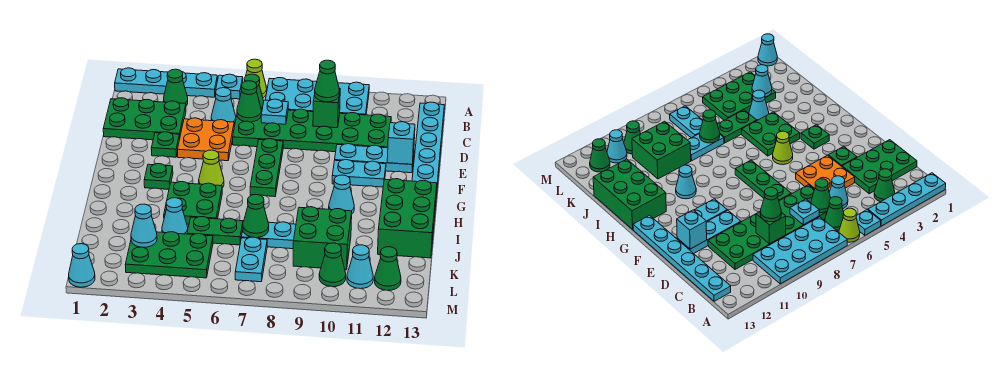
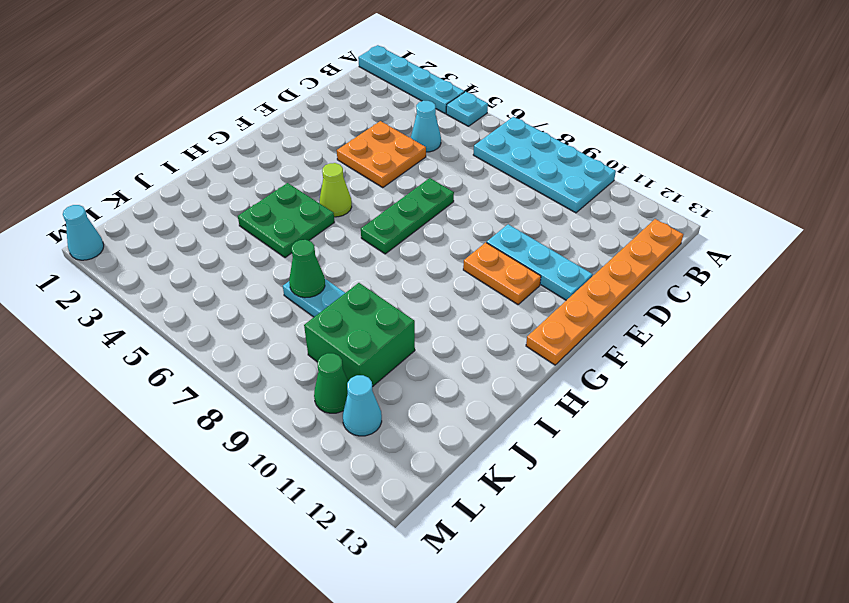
orange 1x6 plate [526,219,683,365] -> cyan 1x6 plate [412,102,444,196]
orange 1x2 plate [463,243,541,304] -> cyan 1x2 plate [332,160,386,187]
none -> lime 1x1 cone [246,59,267,98]
none -> green 1x1 cone [164,69,188,106]
none -> green 1x1 cone [244,74,264,108]
none -> green 2x3 plate [103,98,186,140]

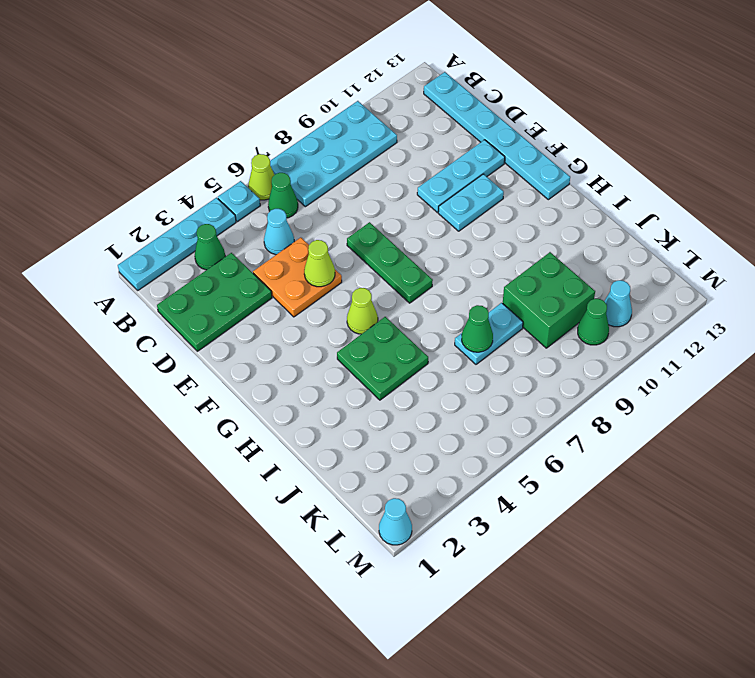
lime 1x1 cone [304,240,335,287] -> none
none -> green 2x6 plate [233,108,391,152]
none -> green 1x1 plate [151,132,180,157]
none -> green 1x1 plate [144,164,173,189]
none -> cyan 1x1 cone [329,175,354,214]

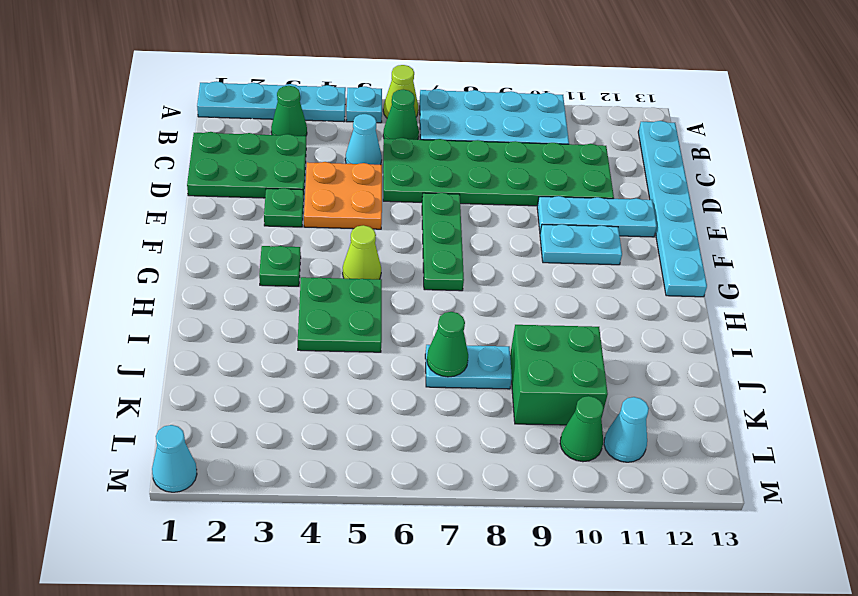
none -> cyan 1x1 cone [329,175,354,214]
none -> green 2x3 brick [378,179,437,258]
none -> cyan 1x1 cone [162,198,188,234]
none -> green 1x2 plate [187,217,243,245]

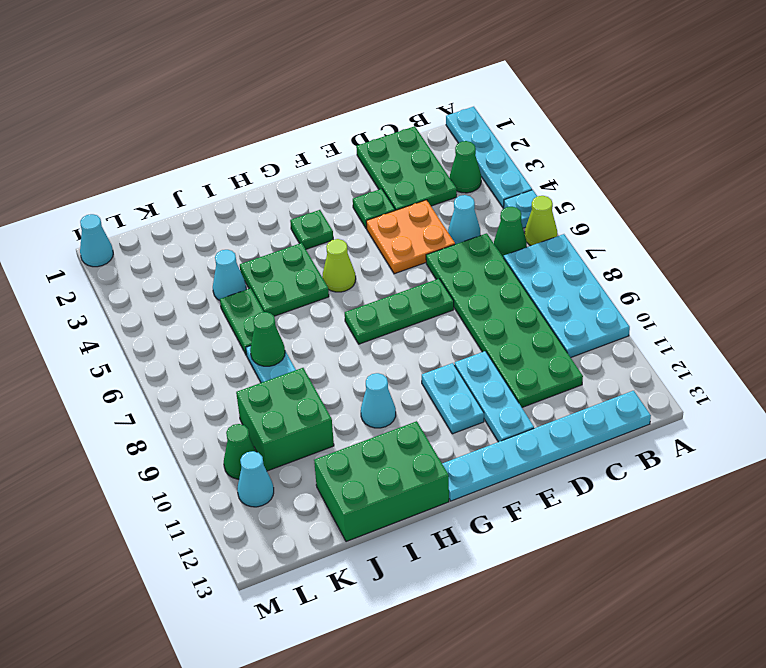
none -> green 2x3 plate [125,232,213,278]
none -> cyan 1x2 plate [235,237,267,282]
none -> green 1x1 cone [375,247,401,290]
none -> green 1x1 cone [237,81,261,122]

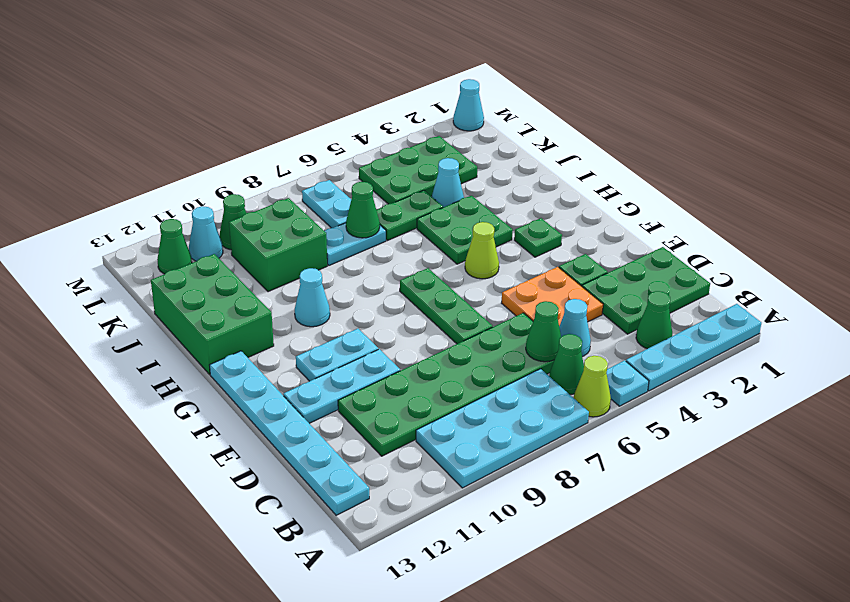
none -> cyan 1x1 plate [261,99,288,124]
none -> green 1x1 brick [313,88,340,128]
none -> cyan 1x1 brick [387,122,415,164]
none -> cyan 1x1 cone [131,204,157,247]

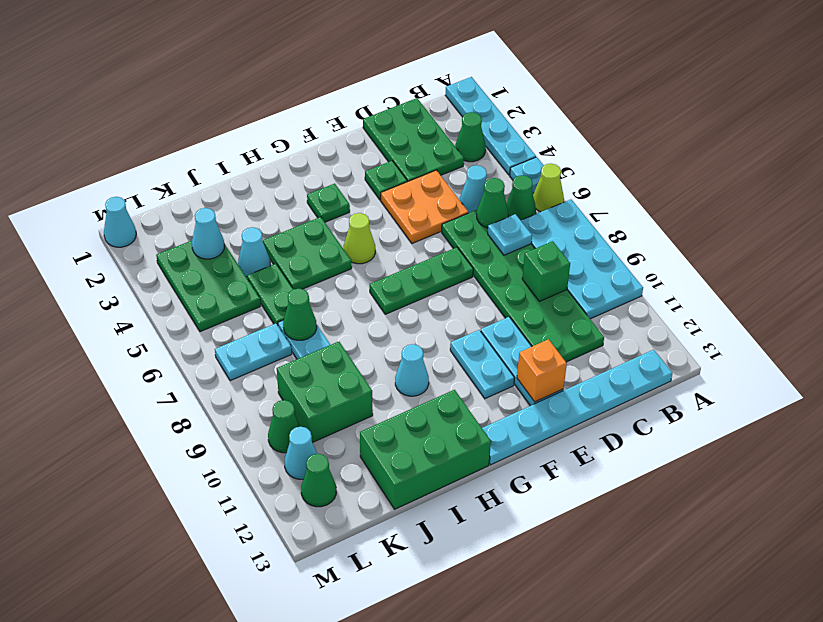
orange 1x1 brick [517,339,567,402] -> cyan 1x1 brick [387,122,415,164]
none -> green 1x1 cone [315,60,339,102]

